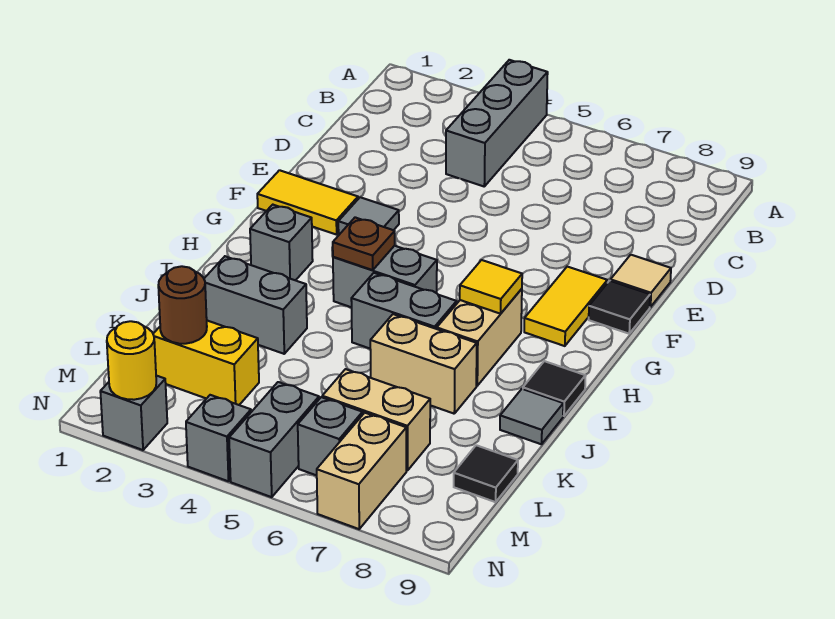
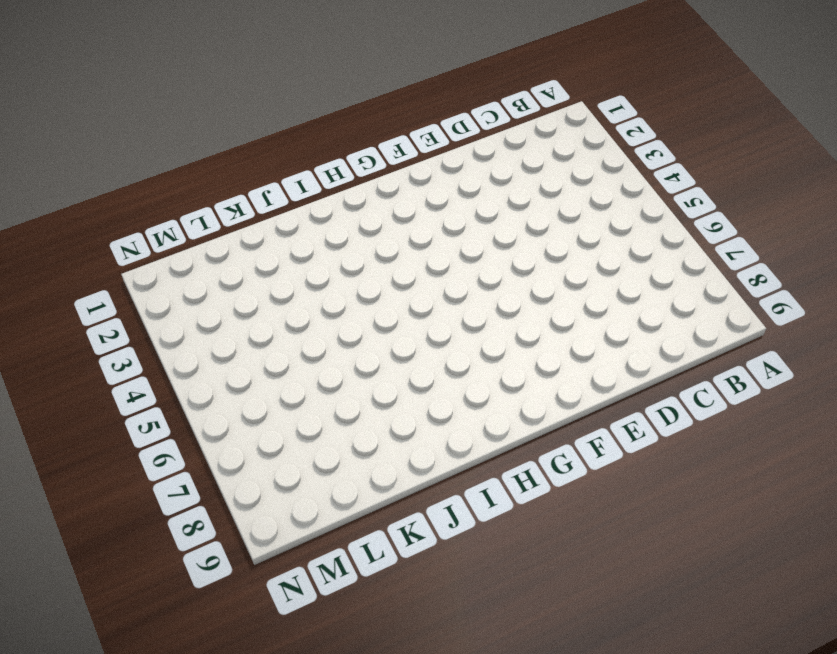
none -> grey 1x3 brick [446,60,548,186]
none -> tan 1x1 tile [610,255,671,307]
none -> yellow 1x2 tile [257,170,358,235]

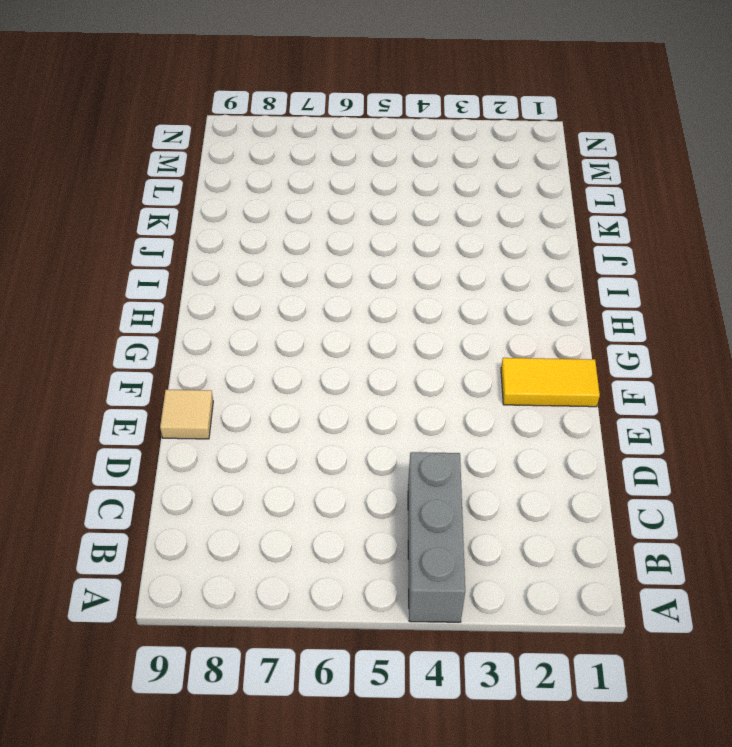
none -> grey 1x1 tile [338,197,399,235]
none -> yellow 1x2 tile [524,267,607,346]
none -> black 1x1 tile [589,281,650,334]

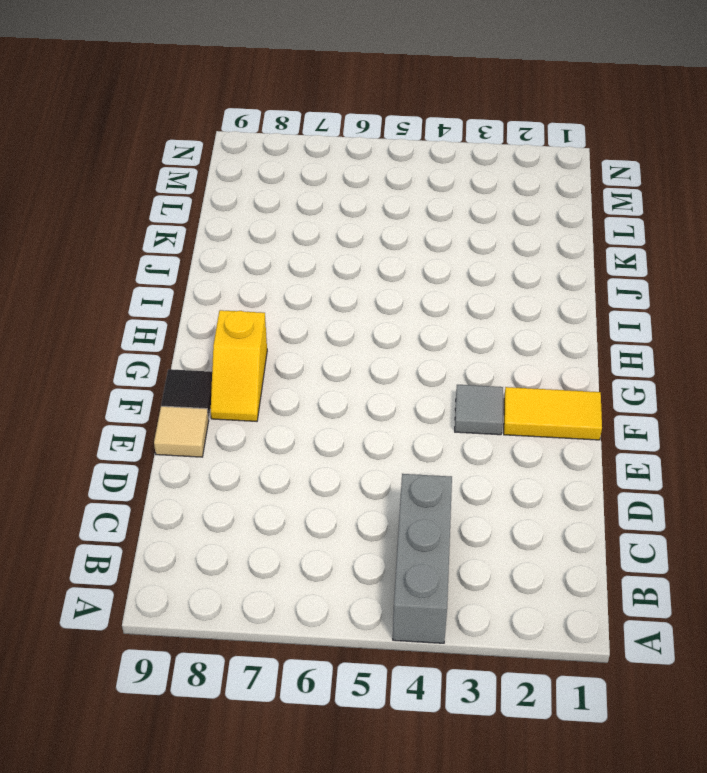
yellow 1x2 slope [211,310,267,421] -> yellow 1x2 tile [524,267,607,346]
none -> grey 1x1 brick [250,205,313,280]
none -> grey 1x2 brick [333,246,437,307]
none -> tan 1x2 brick [437,289,522,386]

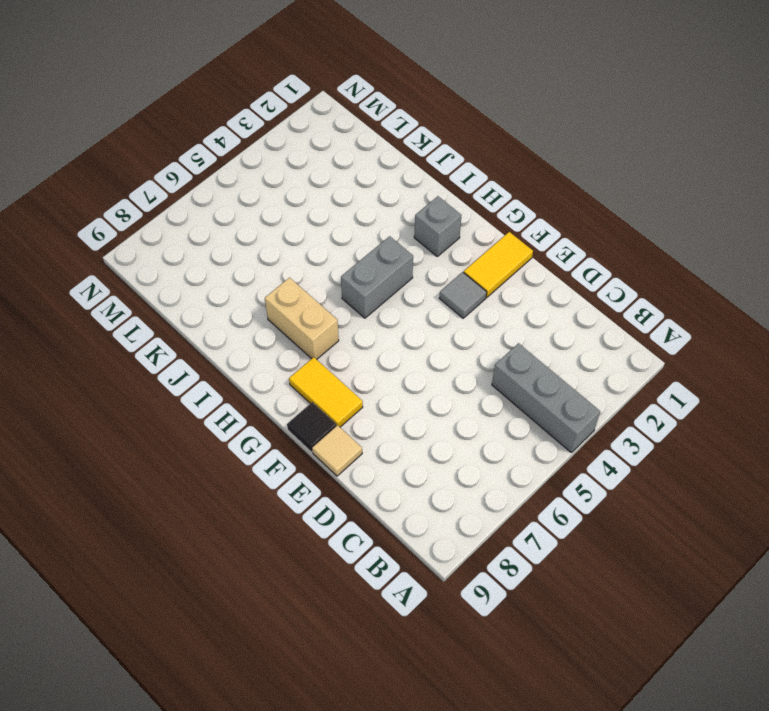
none -> grey 1x2 brick [351,273,457,348]
none -> black 1x1 tile [523,361,585,416]
none -> grey 1x2 brick [204,256,307,354]

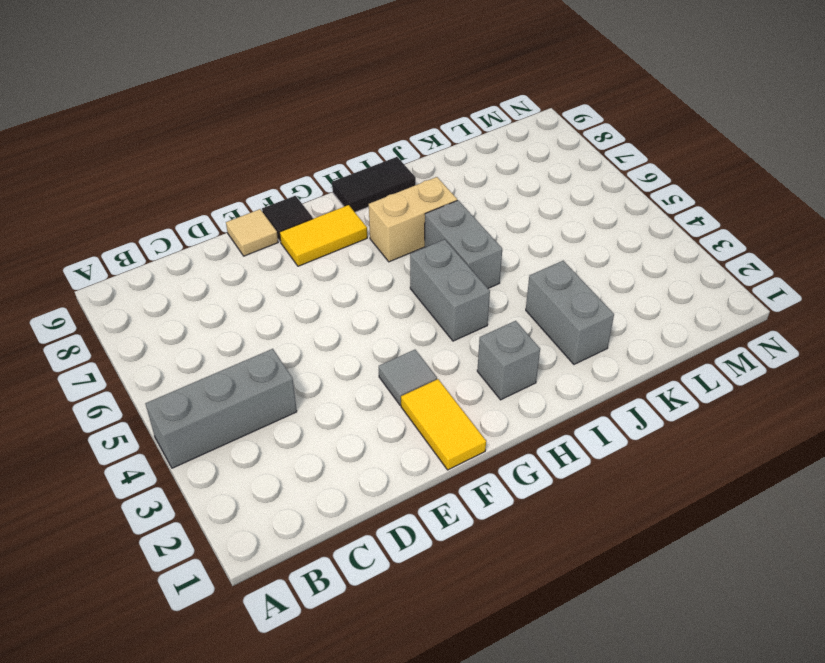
black 1x2 tile [332,157,416,212] -> black 1x1 tile [523,361,585,416]
none -> tan 1x2 brick [370,314,477,414]
none -> grey 1x1 tile [500,389,563,444]
none -> yellow 1x2 brick [153,321,259,405]

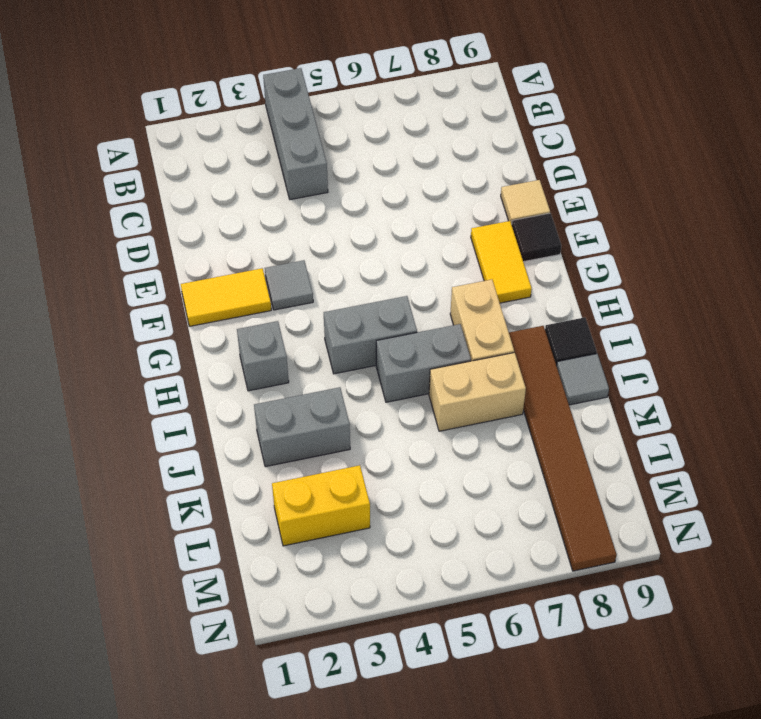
brown 1x6 tile [509,326,617,571] -> none
none -> tan 1x2 brick [322,369,430,471]
none -> black 1x1 tile [454,445,518,502]
none -> grey 1x2 brick [229,382,319,497]

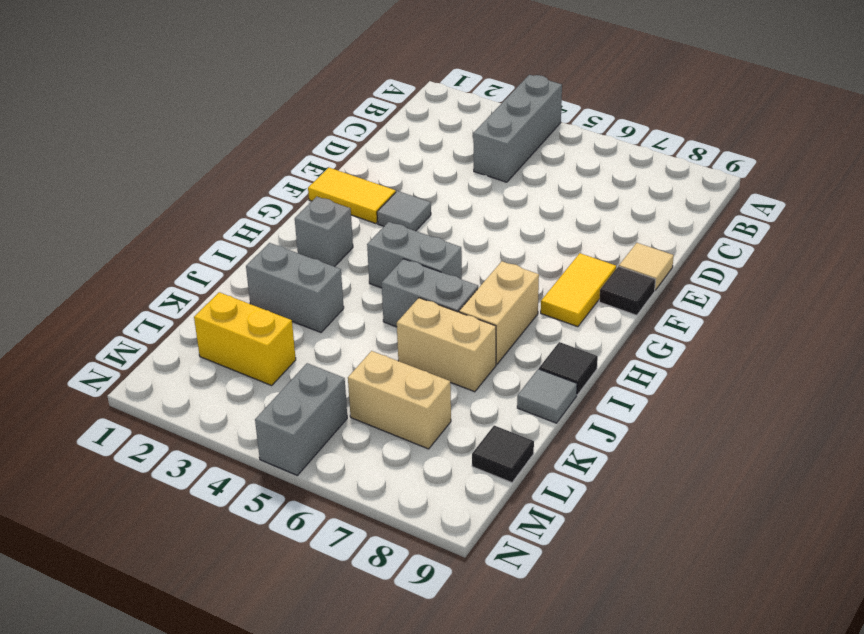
none -> grey 1x1 brick [298,397,363,475]
none -> tan 1x2 brick [317,413,406,529]
none -> grey 1x1 brick [100,376,167,450]

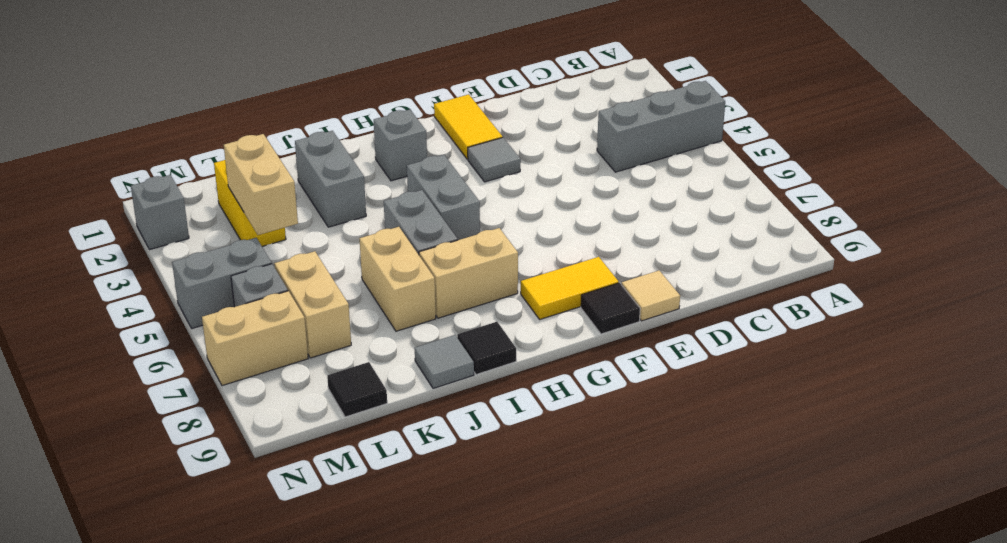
tan 1x2 brick [224,134,298,235] -> none
none -> grey 1x1 brick [186,395,251,481]
none -> brown 1x1 plate [333,217,395,270]
none -> yellow 1x1 tile [460,260,522,314]

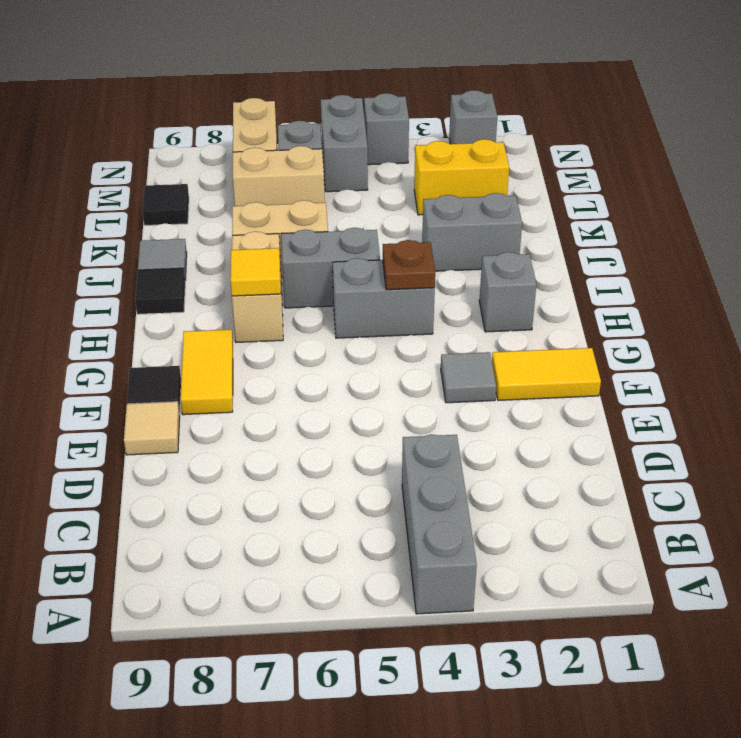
none -> brown 1x1 round brick [158,266,207,344]
none -> yellow 1x1 round brick [107,321,156,400]

